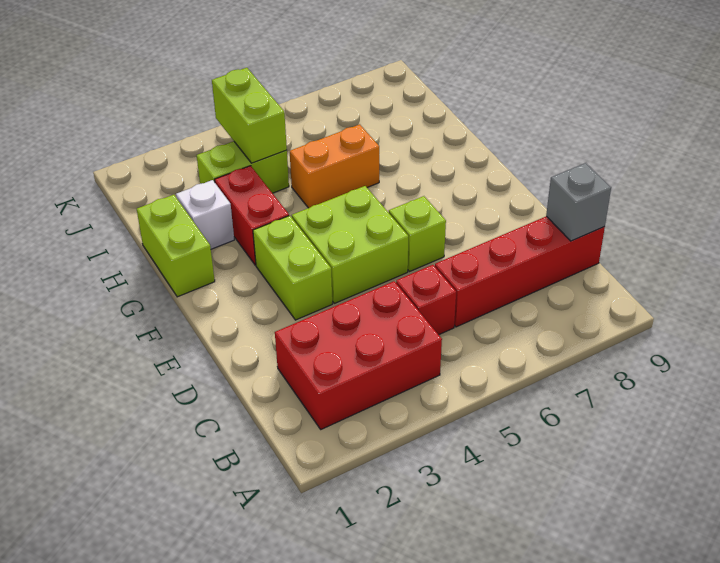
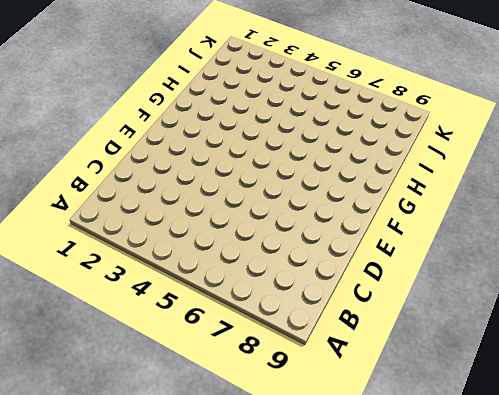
none -> red 2x3 brick [275,281,442,429]
none -> red 1x1 brick [396,265,456,335]
none -> red 1x4 brick [435,216,605,327]

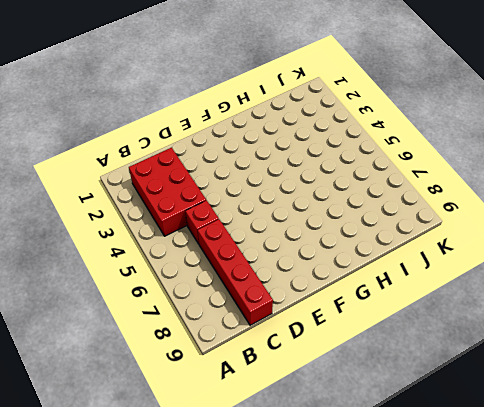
none -> lime 1x2 brick [253,216,332,320]
none -> lime 2x2 brick [292,186,408,303]
none -> lime 1x1 brick [389,196,446,272]

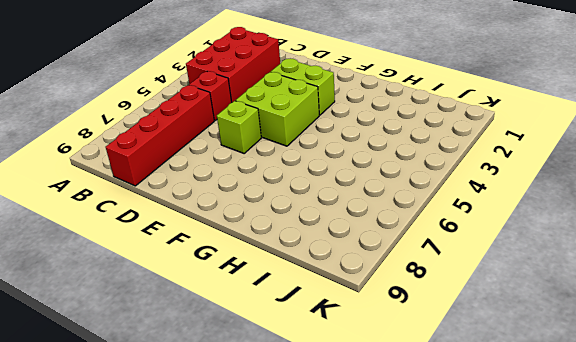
none -> lime 1x2 brick [137,195,215,297]
none -> red 1x2 brick [215,166,289,265]
none -> white 1x1 brick [176,180,234,249]

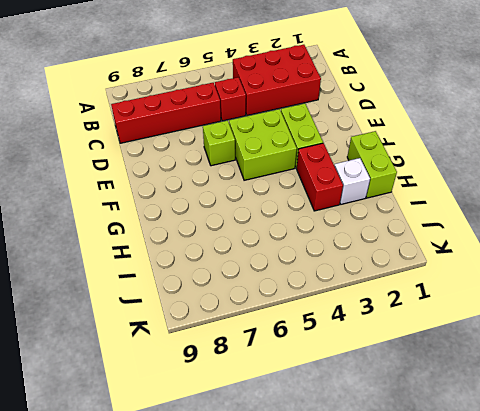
none -> orange 1x2 brick [290,124,379,208]
none -> lime 1x2 brick [197,141,289,193]
none -> grey 1x1 brick [546,163,611,241]

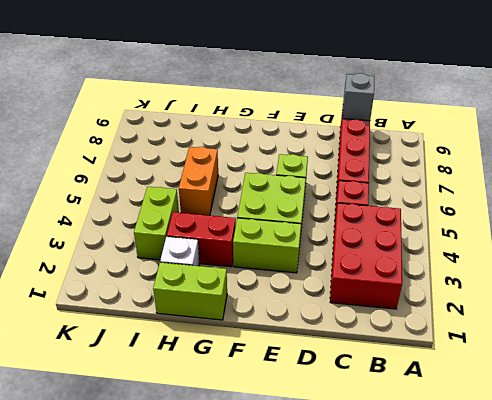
none -> lime 1x2 brick [212,68,287,163]

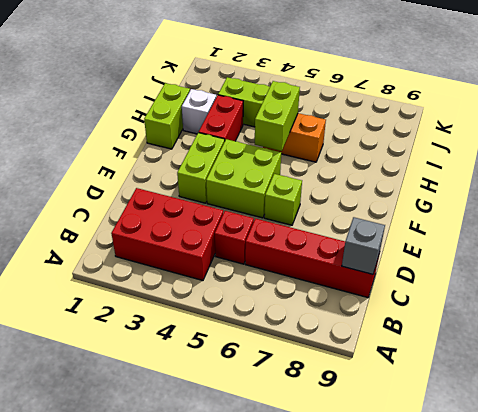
lime 1x2 brick [255,81,300,151] -> lime 1x2 brick moved to [212,68,287,163]

